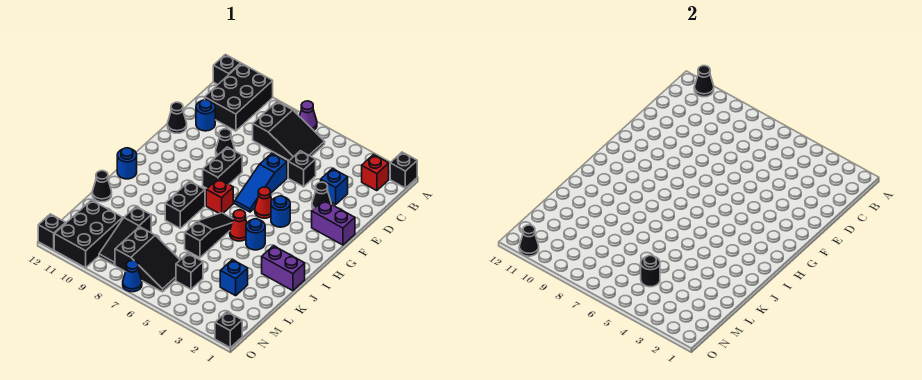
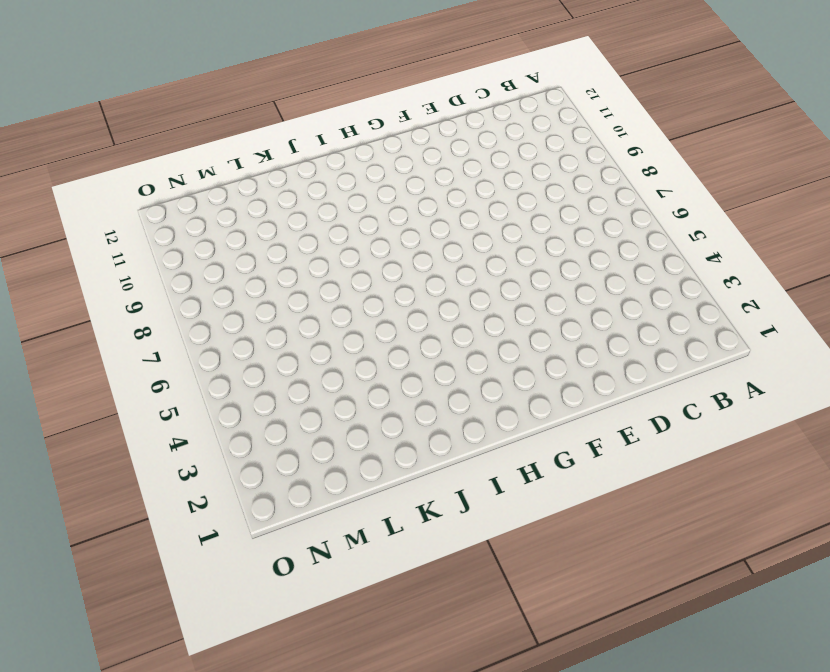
none -> black 1x1 brick [390,152,417,188]
none -> purple 1x1 cone [299,101,317,130]
none -> black 2x3 brick [205,63,273,131]
none -> black 1x1 brick [213,55,241,84]

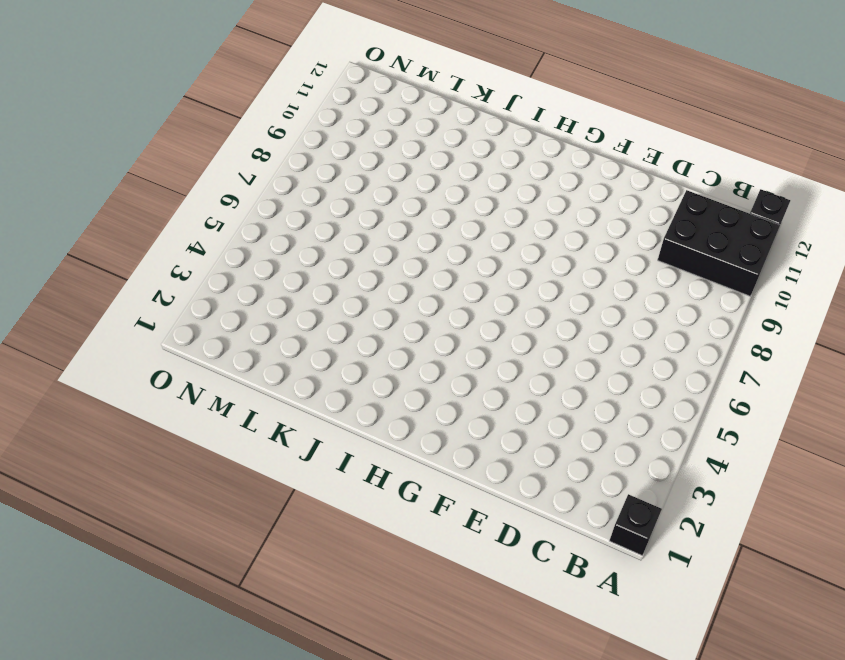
none -> purple 1x1 cone [299,101,317,130]
none -> red 1x1 brick [362,155,389,191]
none -> black 2x3 slope [253,101,325,160]
none -> blue 1x1 brick [321,169,348,204]

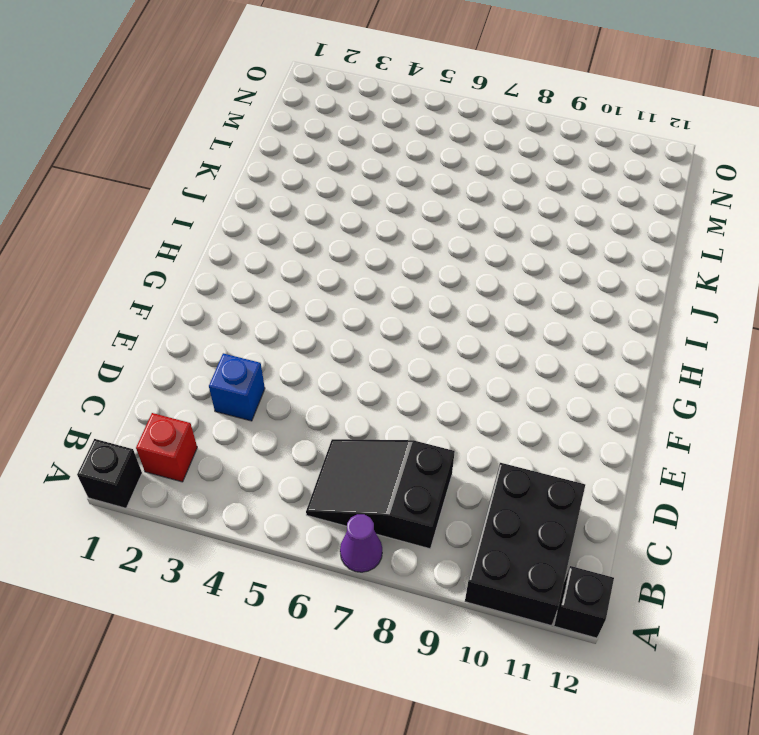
none -> black 1x1 brick [288,151,316,187]
none -> blue 1x1 round brick [196,100,215,131]
none -> black 1x1 cone [312,182,331,209]
none -> blue 1x3 slope [235,153,287,212]

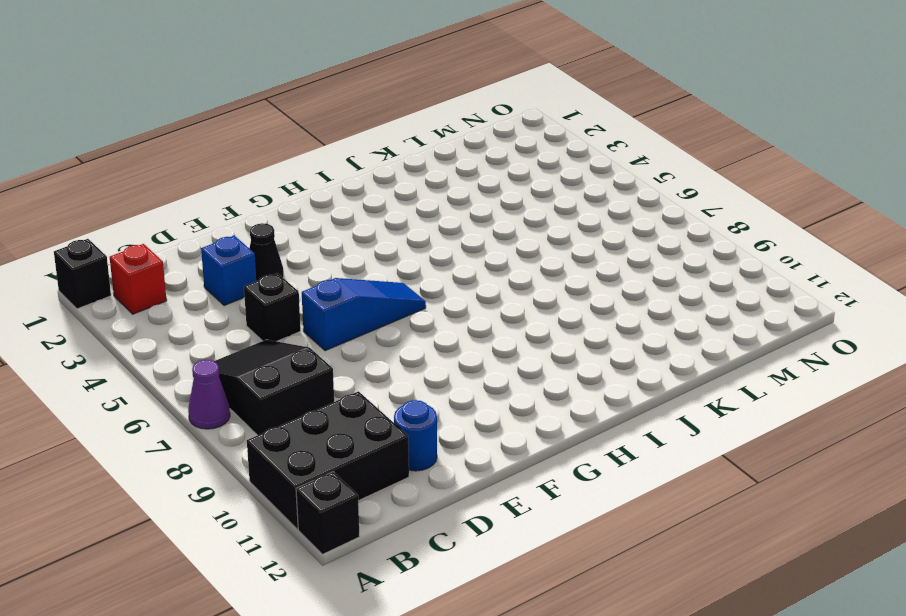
none -> black 1x1 cone [216,129,235,156]
none -> black 1x1 cone [167,102,187,133]
none -> purple 1x2 brick [312,200,355,245]
none -> black 1x2 brick [203,147,242,188]

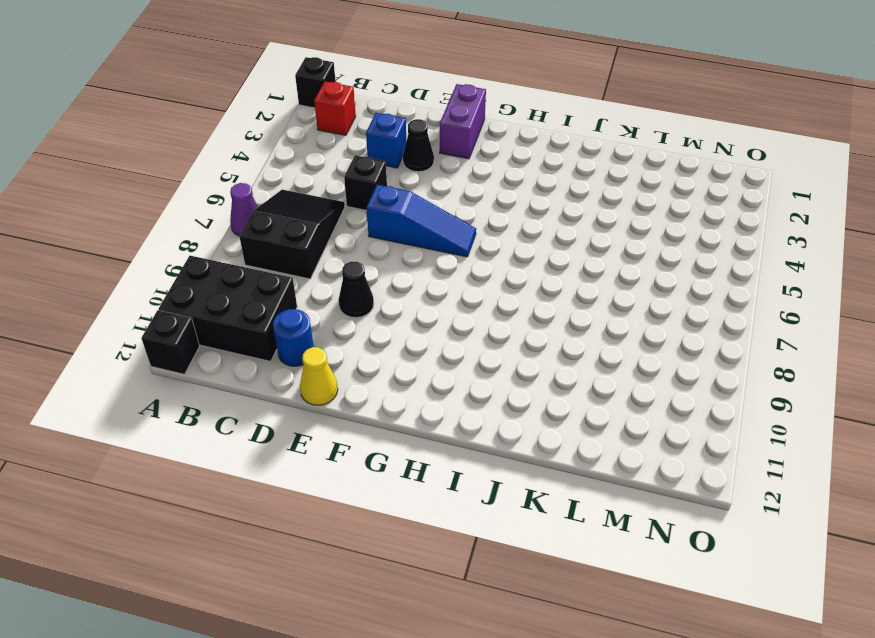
yellow 1x1 cone [300,347,338,405] -> black 1x1 cone [167,102,187,133]
none -> black 1x2 brick [203,147,242,188]
none -> blue 1x1 round brick [271,196,290,227]
none -> red 1x1 cone [255,187,272,218]
none -> red 1x1 brick [206,179,233,213]

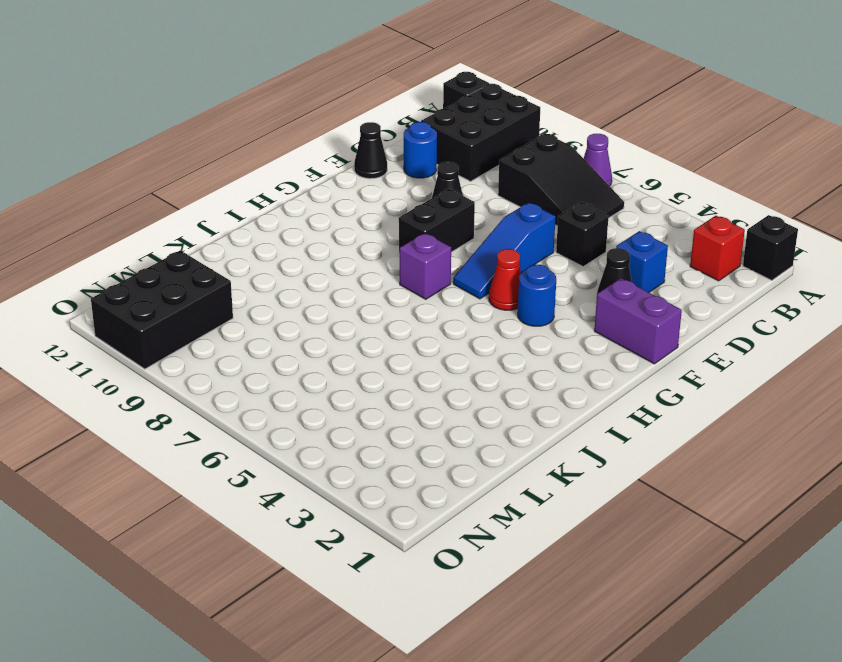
purple 1x1 brick [400,233,451,299] -> red 1x1 brick [206,179,233,213]
none -> blue 1x1 round brick [246,219,265,250]
none -> red 1x1 cone [230,210,247,241]
none -> black 1x3 slope [185,213,233,258]
none -> black 1x2 brick [165,181,205,228]

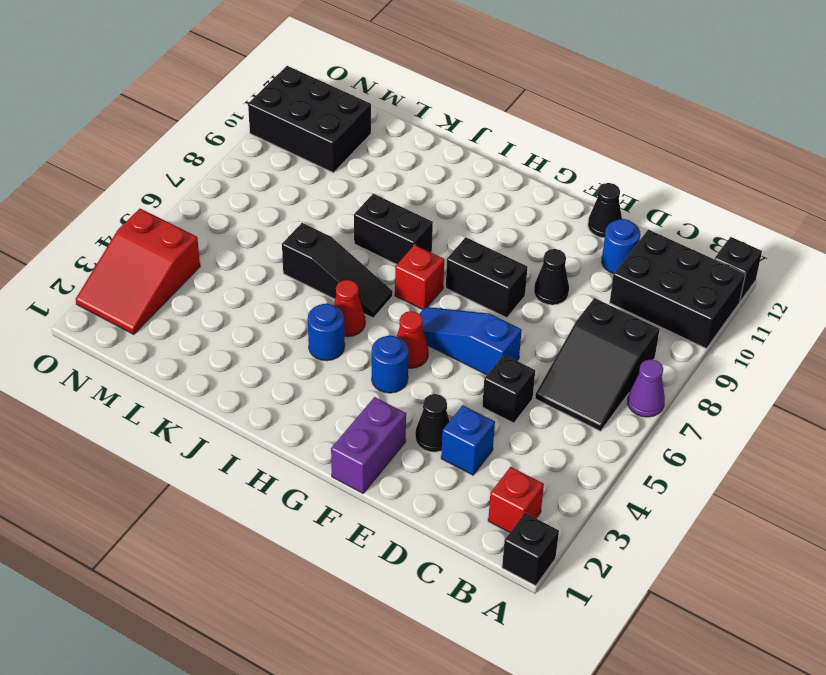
red 2x3 slope [76,209,200,334] -> none
none -> blue 1x1 round brick [117,148,137,179]
none -> purple 1x2 brick [262,246,305,291]
none -> black 1x1 cone [92,171,112,202]
none -> blue 1x1 brick [220,260,248,296]

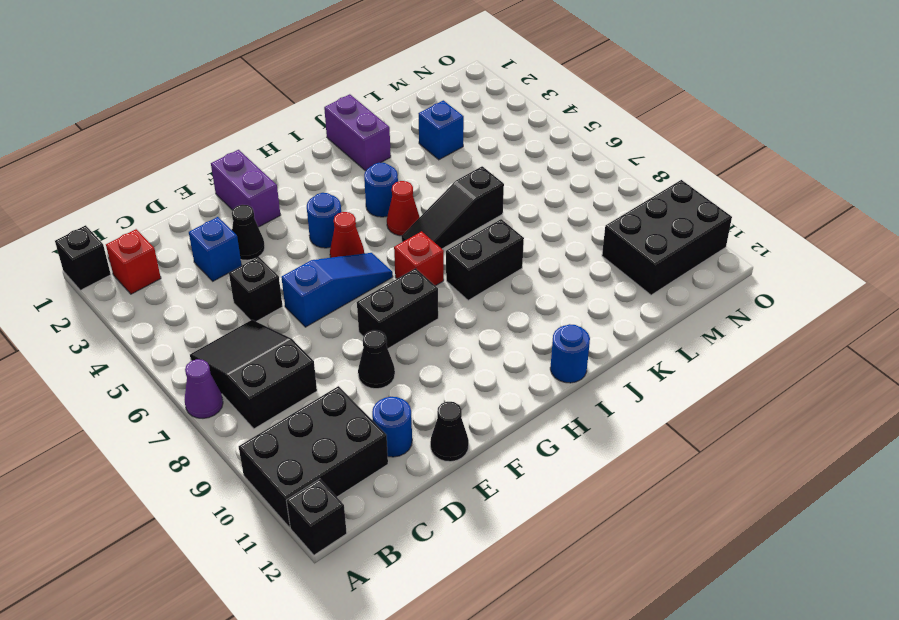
none -> black 1x1 cone [92,171,112,202]
none -> black 1x3 slope [99,207,151,265]
none -> black 1x1 brick [176,253,203,289]
none -> black 2x3 slope [115,227,180,292]

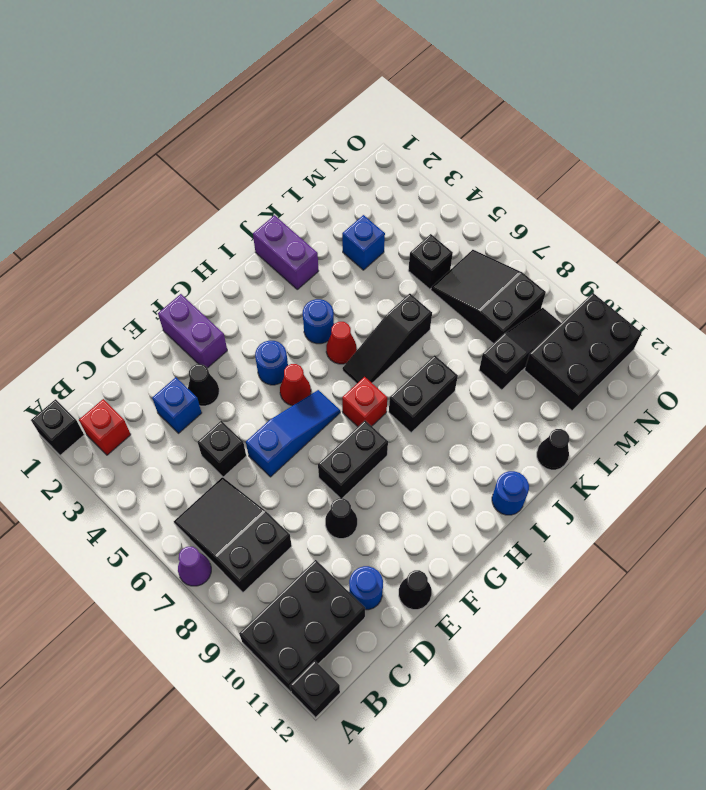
none -> black 1x1 brick [215,312,242,347]
none -> blue 1x1 cone [123,261,142,292]
none -> black 1x1 brick [38,214,66,250]
none -> black 1x1 cone [694,66,714,97]

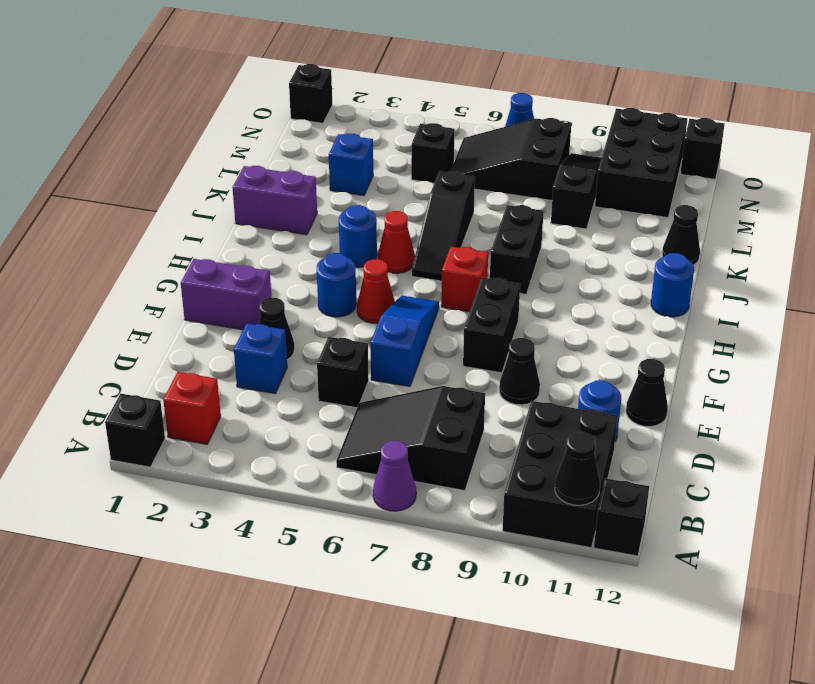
none -> black 1x1 round brick [641,256,660,287]
none -> black 1x1 cone [519,225,539,256]

